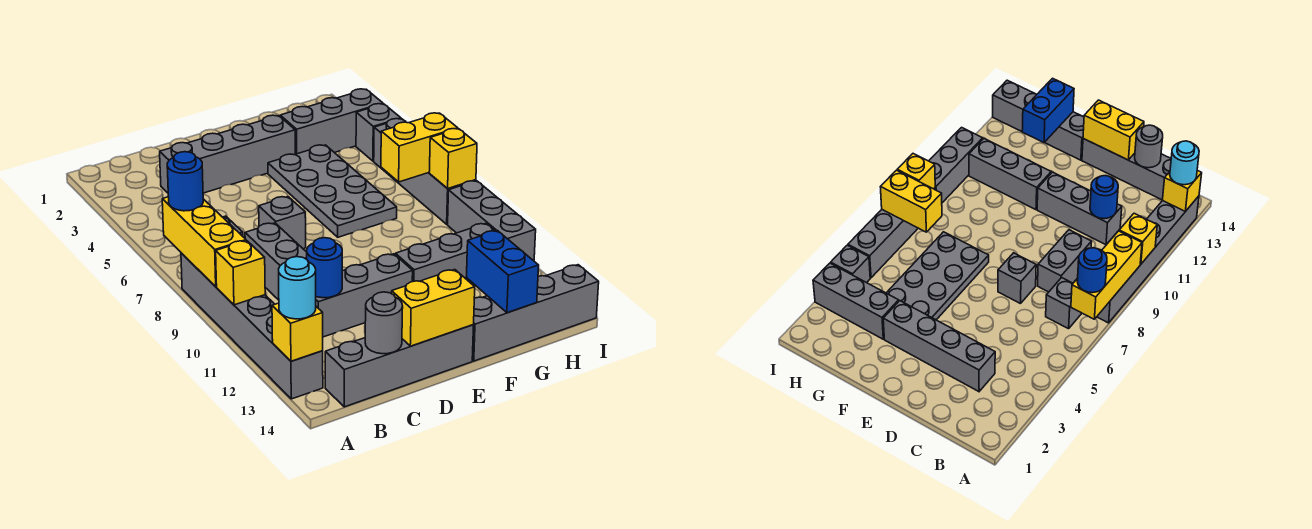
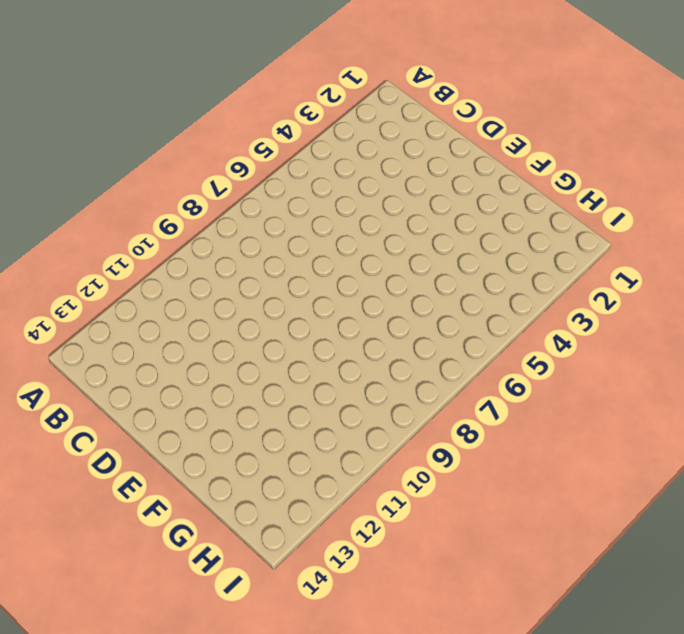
none -> grey 1x6 brick [181,253,323,399]
none -> grey 1x1 brick [1046,278,1082,329]
none -> grey 1x4 brick [325,325,474,407]

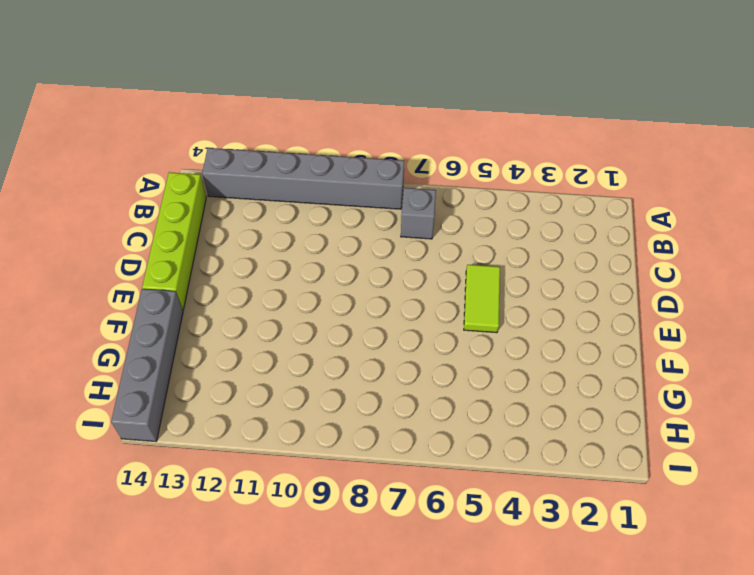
lime 1x4 brick [142,172,206,310] -> grey 1x4 brick [325,325,474,407]
lime 1x2 tile [464,265,500,333] -> none
none -> grey 1x4 brick [160,115,295,193]
none -> grey 1x2 brick [245,223,307,300]
none -> grey 1x3 brick [316,254,413,337]

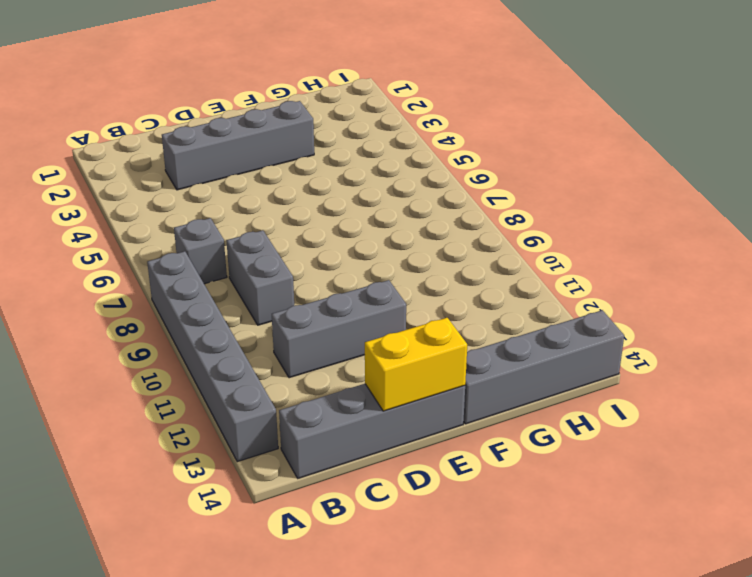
none -> grey 1x1 brick [259,197,306,249]
none -> grey 2x4 plate [268,145,397,237]
none -> grey 1x3 brick [395,223,495,286]

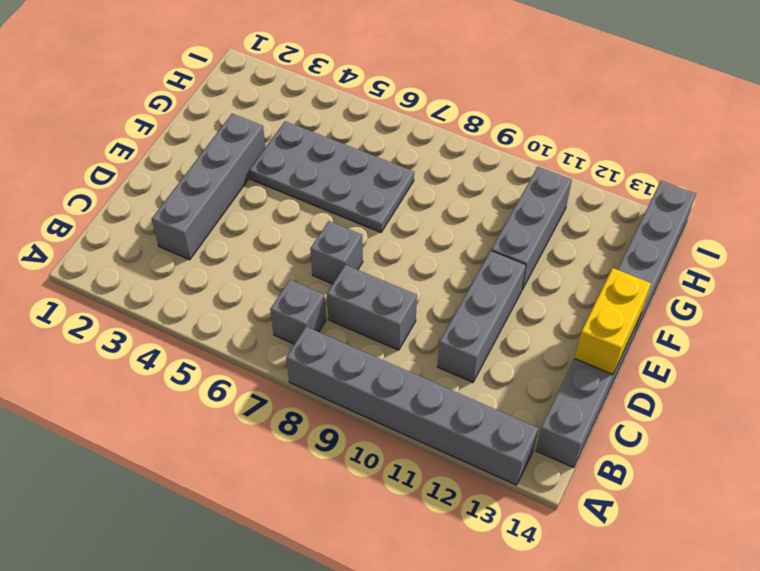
none -> grey 1x3 brick [280,89,383,154]
none -> grey 1x1 brick [356,104,401,161]
none -> grey 1x4 brick [374,119,476,224]

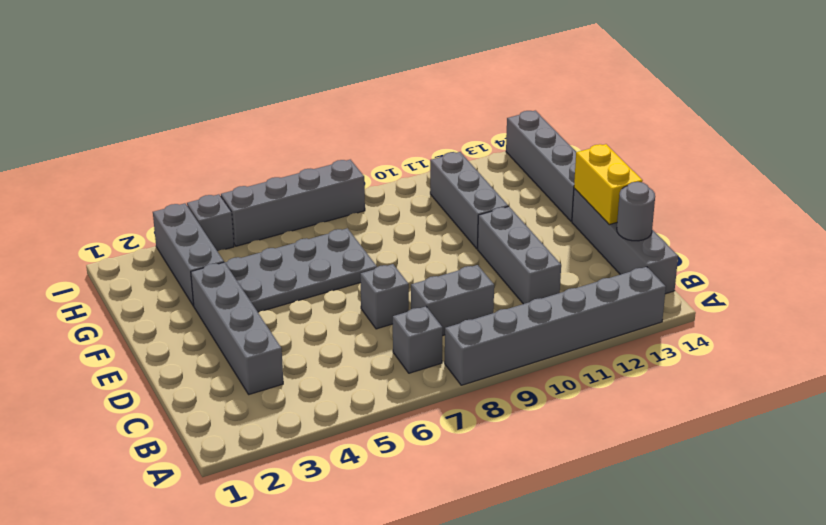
none -> grey 1x3 brick [448,181,536,261]
none -> yellow 1x3 brick [162,197,246,287]
none -> yellow 1x1 brick [216,241,265,305]

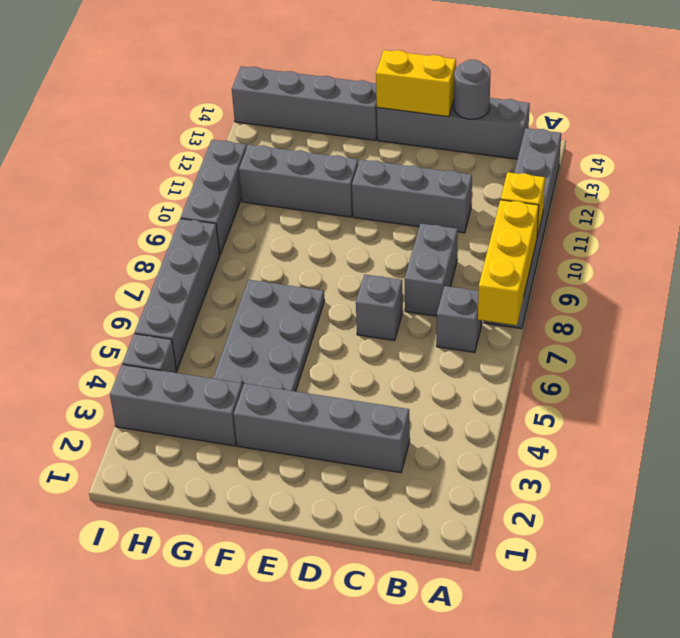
none -> yellow 1x1 brick [272,303,323,361]
none -> blue 1x1 round brick [307,238,342,298]
none -> blue 1x2 brick [467,231,539,313]

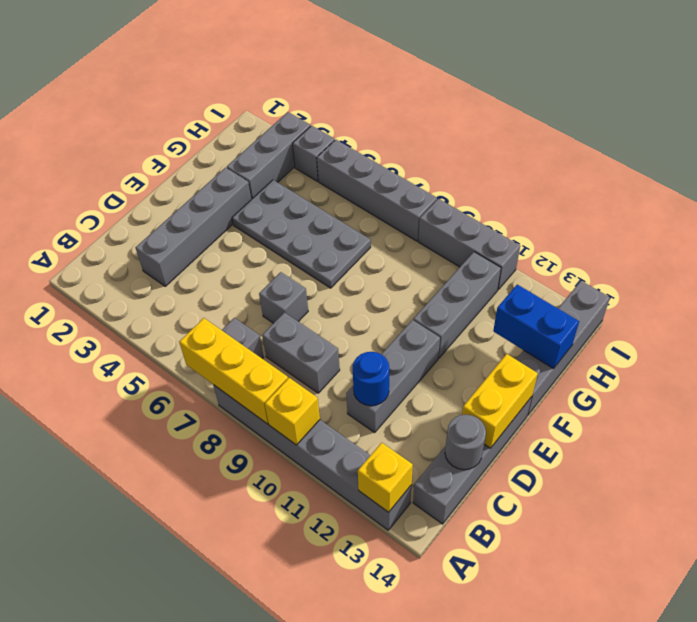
none -> yellow 1x2 brick [381,113,458,182]
none -> yellow 1x1 brick [429,129,477,189]
none -> blue 1x1 round brick [167,152,203,211]

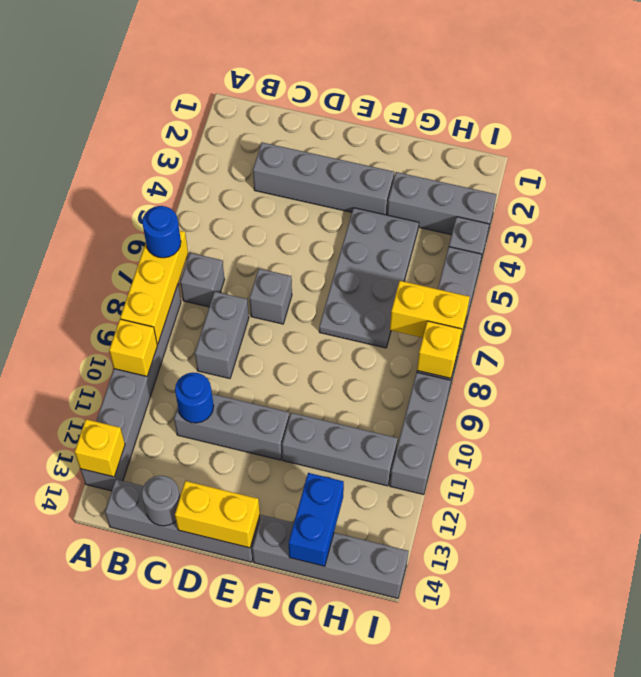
none -> cyan 1x1 round brick [279,257,316,319]

